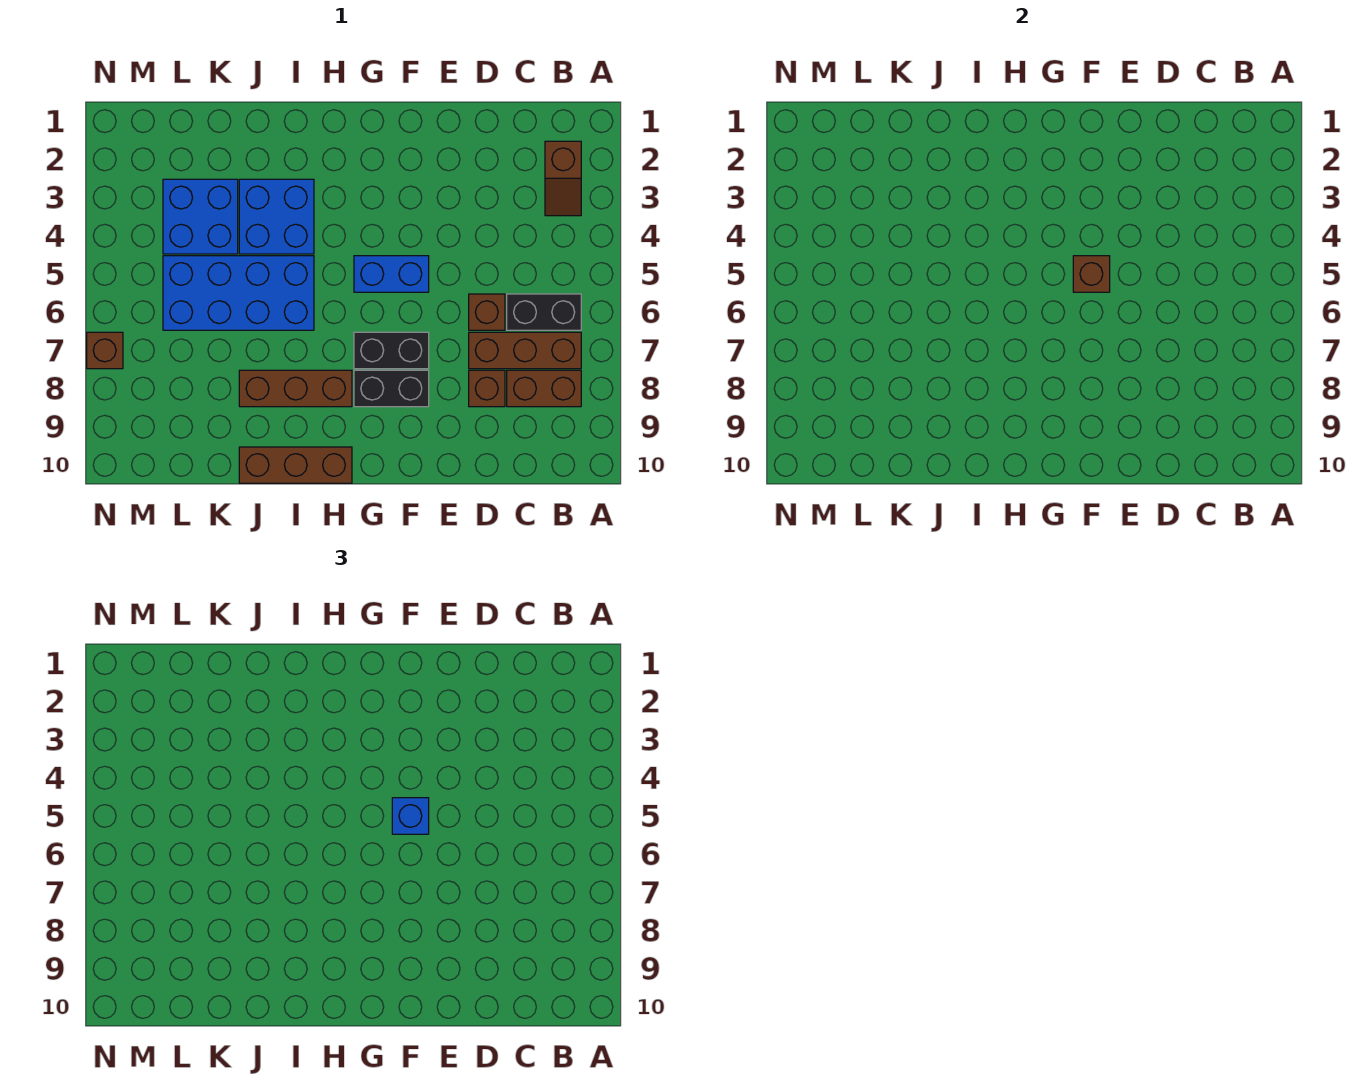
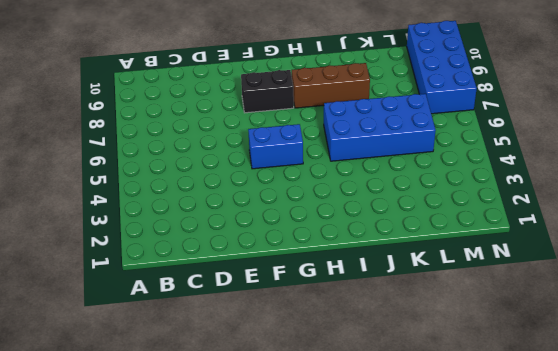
blue 2x4 brick [407,21,477,114] -> brown 1x1 brick [87,332,123,369]
none -> brown 1x2 slope [545,141,581,216]
none -> black 1x2 brick [507,294,581,330]
none -> brown 1x3 brick [469,332,581,369]

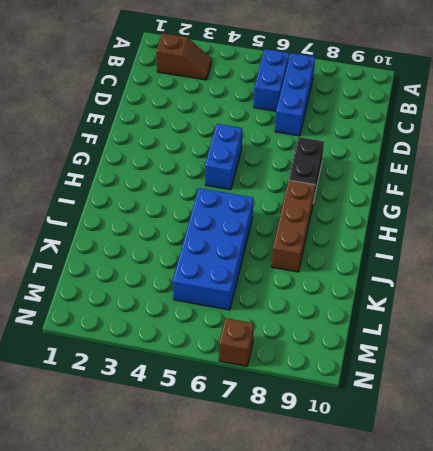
blue 1x2 brick [254,49,289,111] -> black 1x2 brick [507,294,581,330]
blue 1x3 brick [275,53,315,136] -> brown 1x3 brick [469,332,581,369]
none -> brown 1x2 brick [507,370,581,407]
none -> brown 1x1 brick [469,294,505,330]
none -> brown 1x1 brick [469,370,505,407]

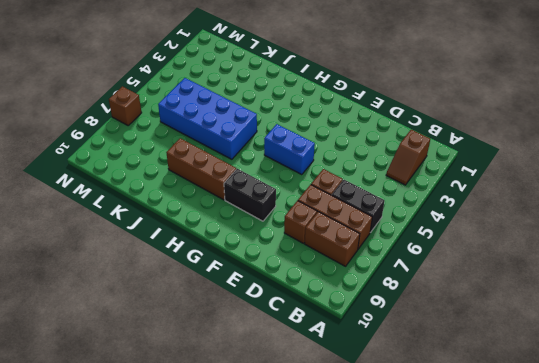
none -> black 1x2 brick [354,332,429,369]
none -> brown 1x3 brick [239,447,352,483]
none -> blue 2x2 brick [239,179,314,254]

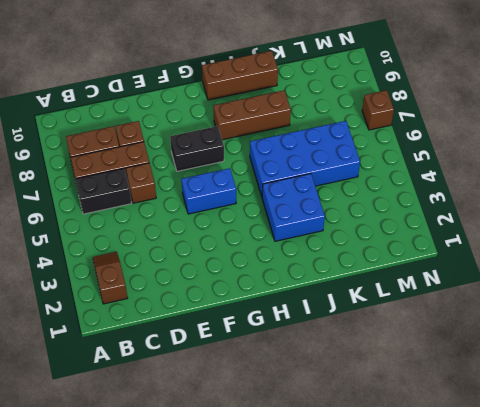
none -> black 1x2 brick [354,370,429,407]
none -> blue 2x2 brick [163,179,238,254]
none -> brown 1x1 brick [1073,256,1110,292]

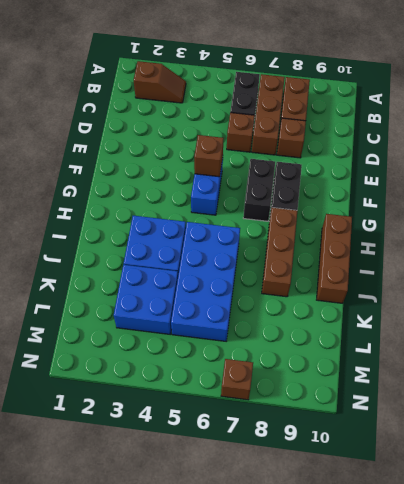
none -> blue 1x1 brick [392,798,429,834]

